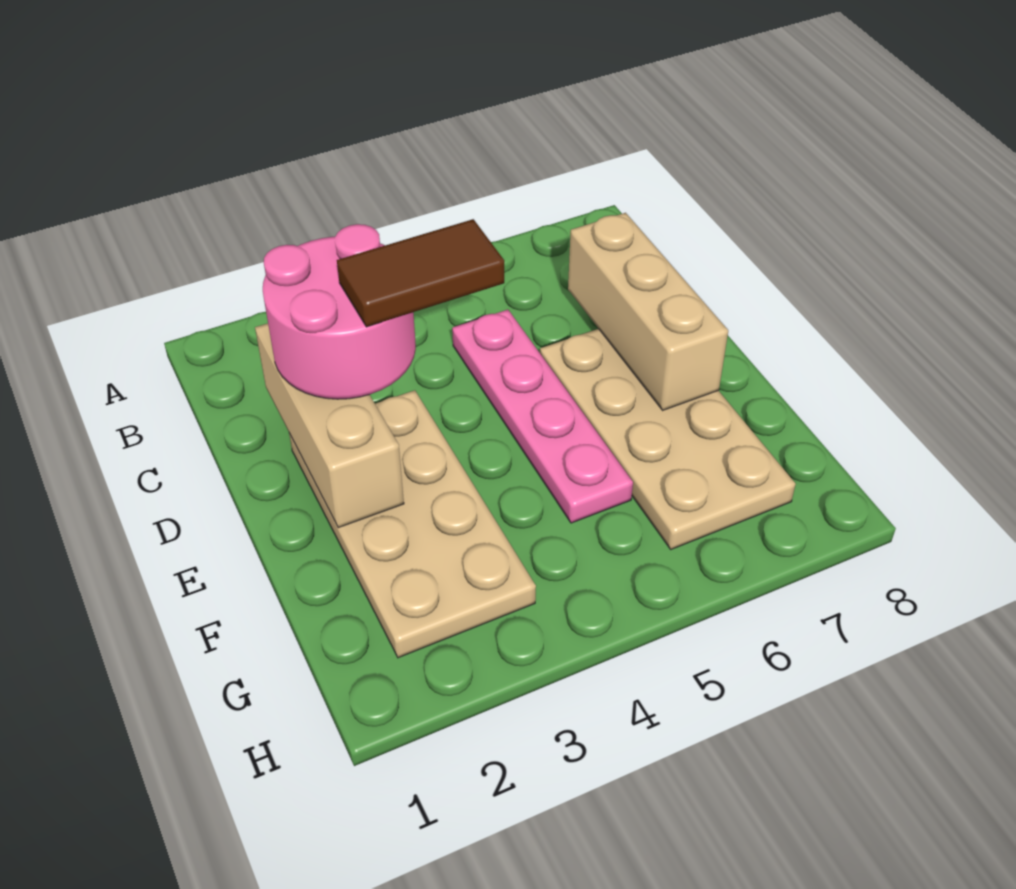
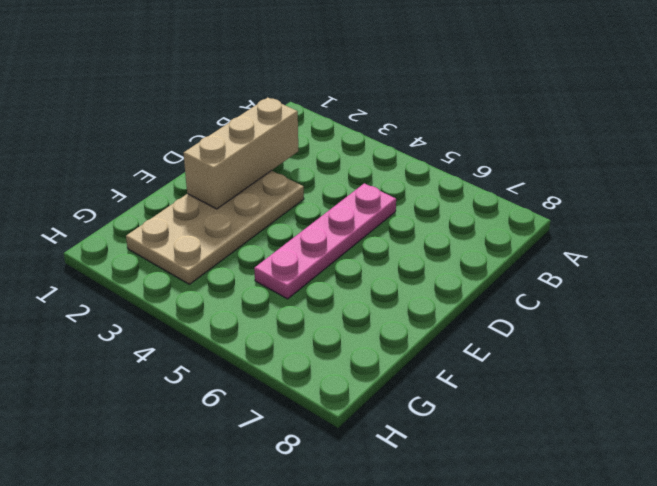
none -> tan 2x4 plate [540,329,796,549]
none -> tan 1x3 brick [568,213,728,410]

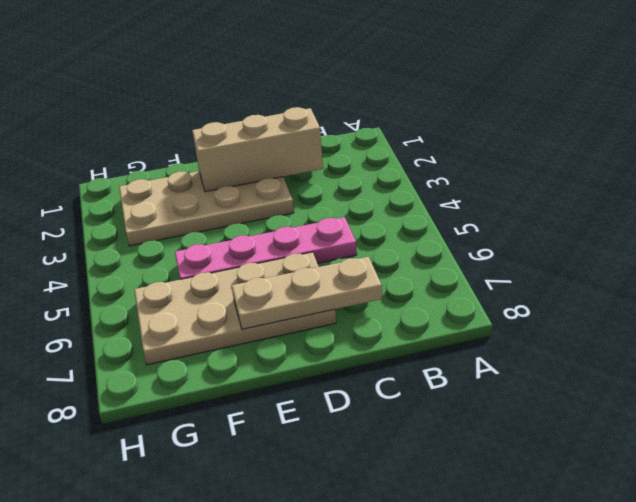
tan 1x3 plate [232,257,382,329] -> tan 1x3 brick [568,213,728,410]
none -> pink 2x2 round brick [263,224,416,399]
none -> brown 1x2 tile [337,219,504,327]

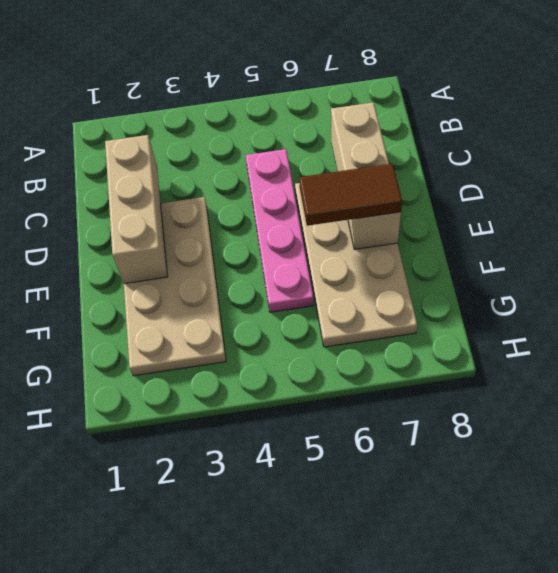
brown 1x2 tile [299,164,402,226] -> brown 1x2 tile moved to [337,219,504,327]
none -> pink 2x2 round brick [263,224,416,399]

